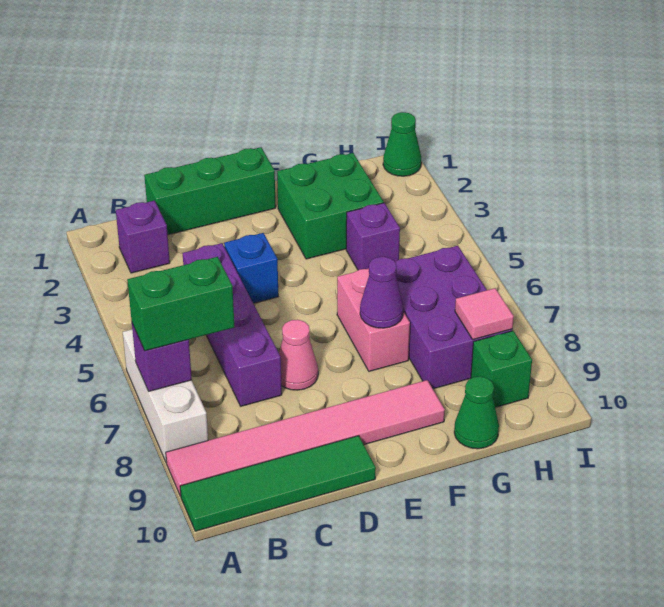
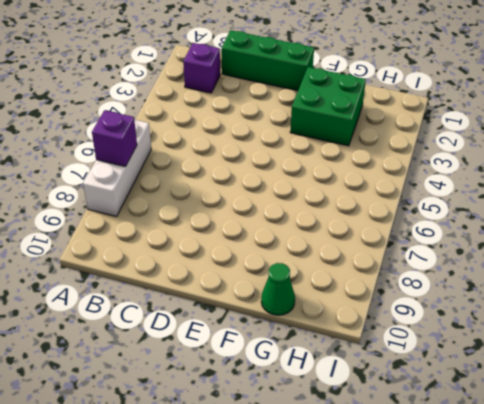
none -> pink 1x6 tile [166,380,445,496]
none -> green 1x4 tile [180,436,376,531]
none -> purple 1x4 brick [183,243,282,406]

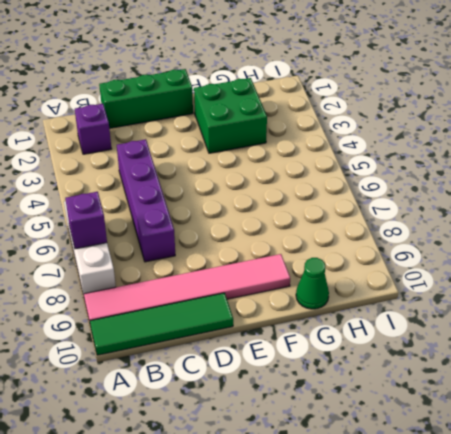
none -> blue 1x1 brick [224,233,278,303]
none -> pink 1x1 cone [279,320,318,390]
none -> pink 1x2 brick [337,268,410,371]

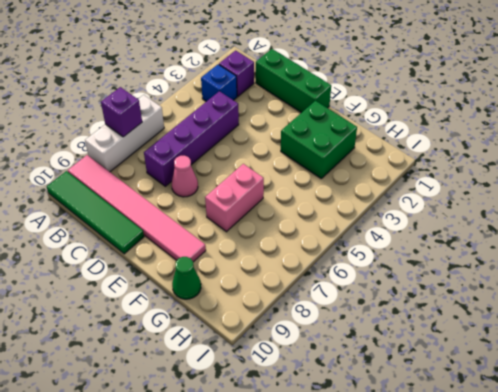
blue 1x1 brick [201,64,237,102] -> blue 1x1 brick moved to [224,233,278,303]
none -> purple 1x1 brick [346,203,400,270]
none -> purple 2x3 brick [396,246,512,389]
none -> green 1x1 brick [471,331,532,407]

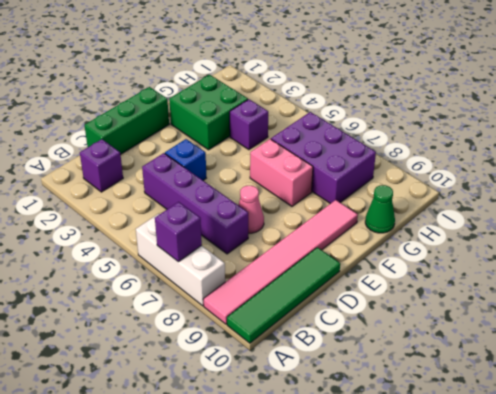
none -> green 1x1 brick [471,331,532,407]
none -> green 1x1 cone [383,112,421,176]
none -> purple 1x1 cone [360,257,403,328]

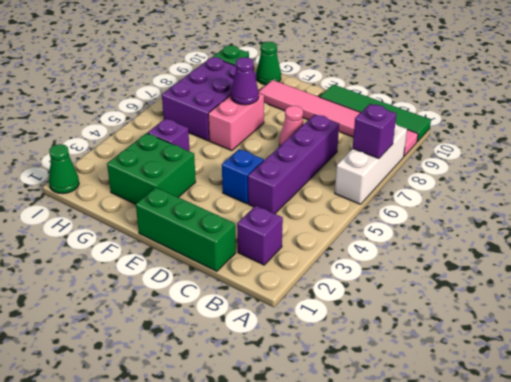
none -> pink 1x1 tile [455,288,514,339]
none -> green 1x2 brick [127,257,235,351]

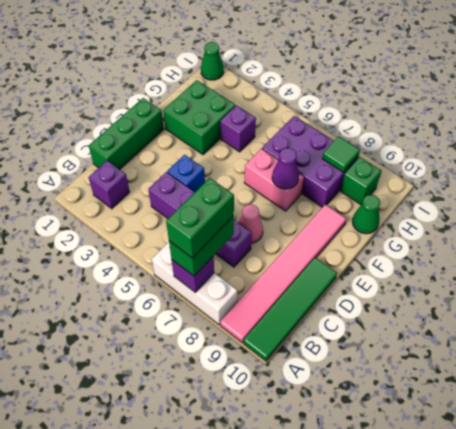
green 1x2 brick [166,178,234,258] -> none
green 1x1 tile [322,136,360,172] -> pink 1x1 tile [455,288,514,339]

